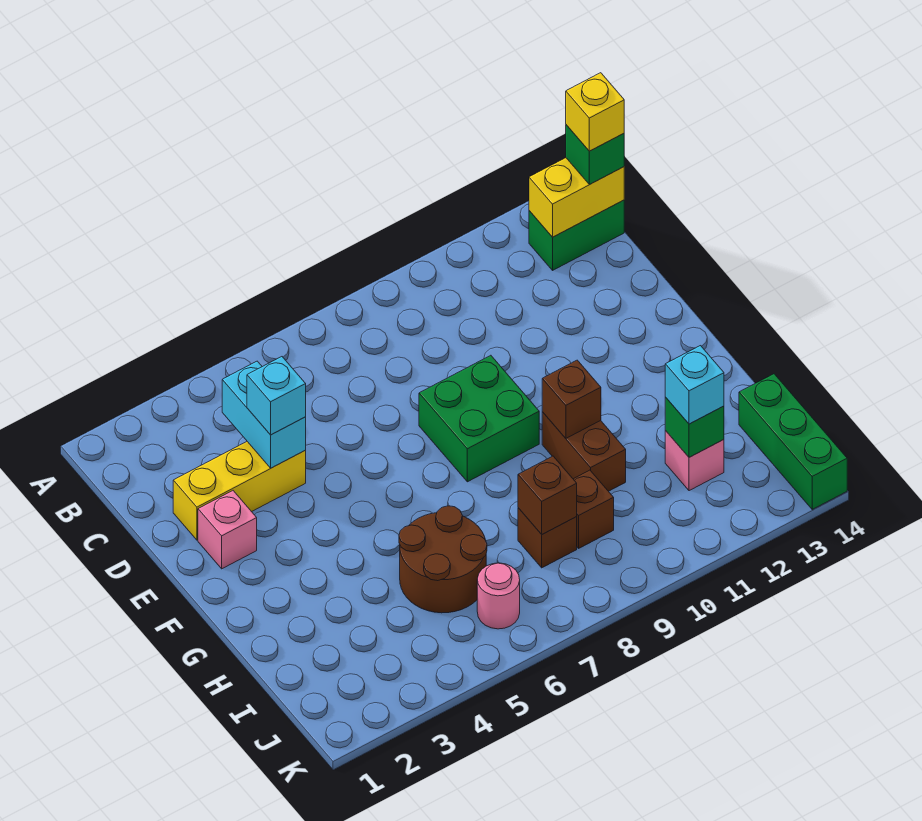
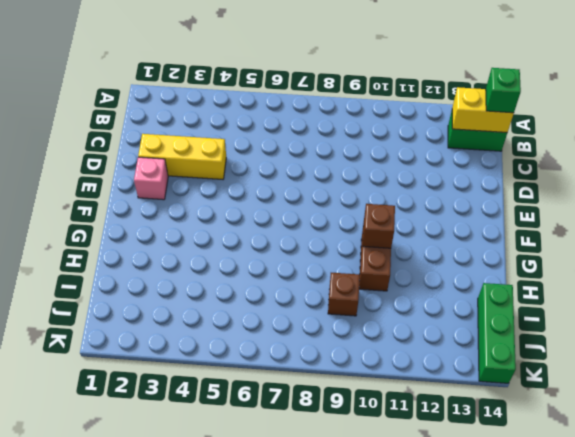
none -> green 2x2 brick [419,355,539,482]
none -> brown 2x2 round brick [399,506,487,613]
none -> brown 1x1 brick [518,508,577,568]

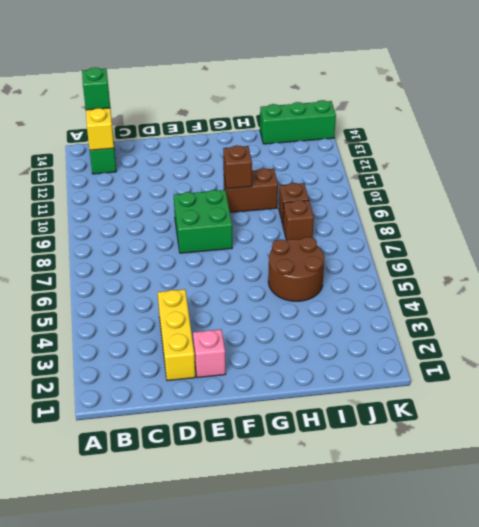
none -> pink 1x1 brick [665,431,724,491]
none -> pink 1x1 round brick [477,563,520,629]
none -> cyan 1x2 brick [222,361,306,468]

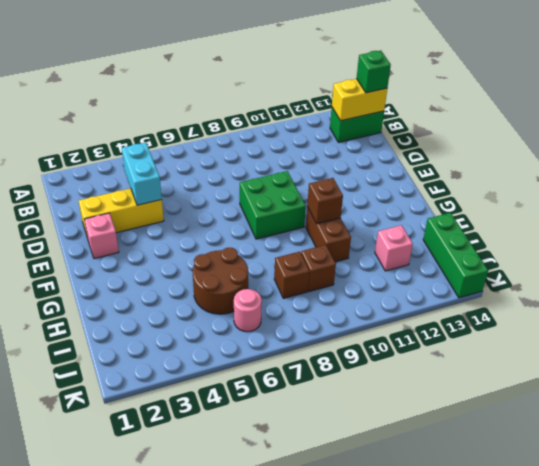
none -> brown 1x1 brick [518,456,577,534]
none -> green 1x1 brick [665,397,724,457]
none -> cyan 1x1 brick [247,357,306,435]

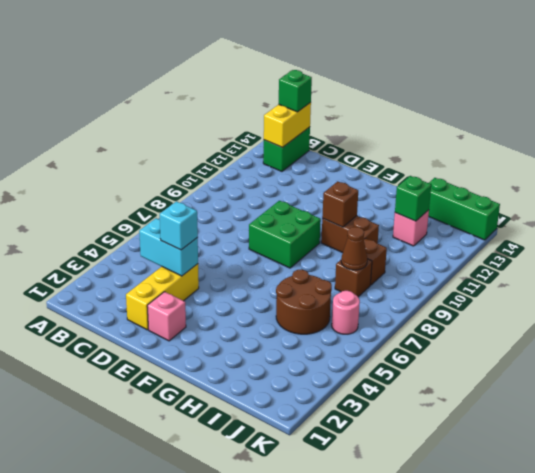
brown 1x1 cone [341,227,367,270] -> brown 1x1 brick [518,456,577,534]
none -> cyan 1x1 brick [665,346,724,424]
none -> yellow 1x1 brick [566,73,624,151]

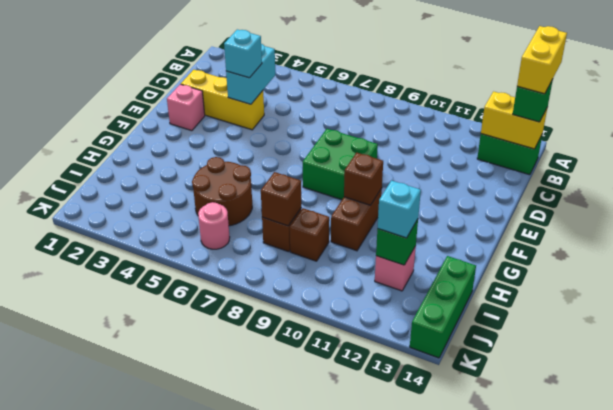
yellow 1x2 brick [517,26,567,94] -> yellow 1x1 brick [566,73,624,151]

